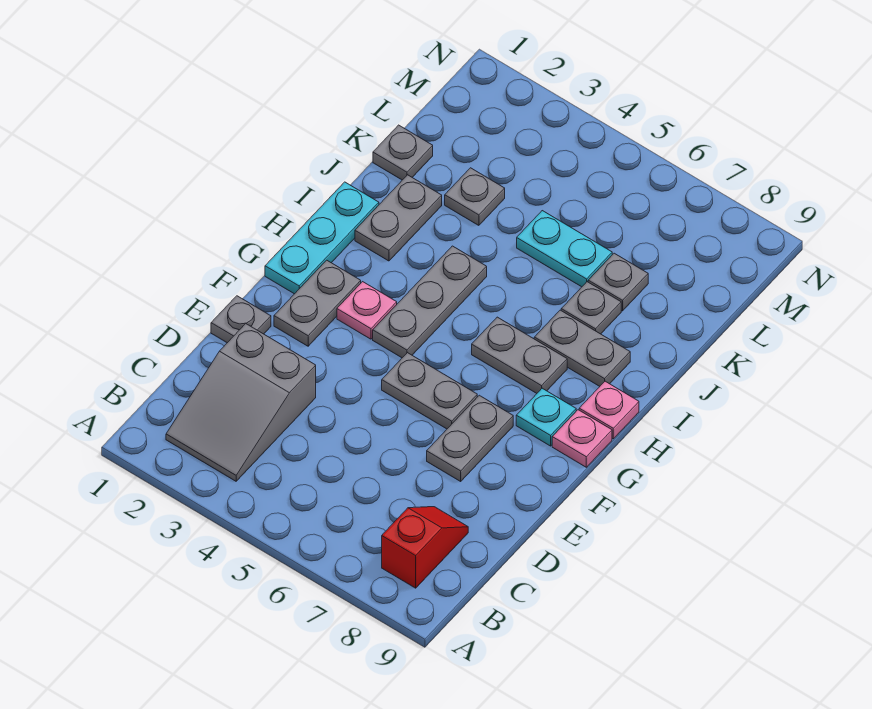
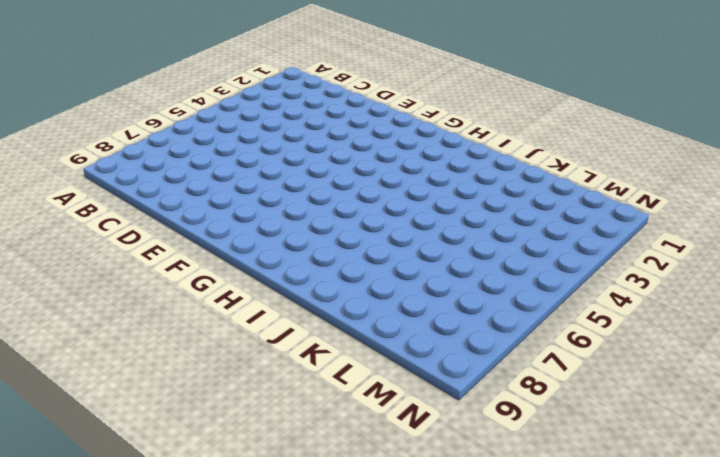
none -> grey 2x3 slope [166,324,316,481]
none -> red 1x2 slope [382,507,468,588]
none -> grey 1x1 plate [211,296,271,343]

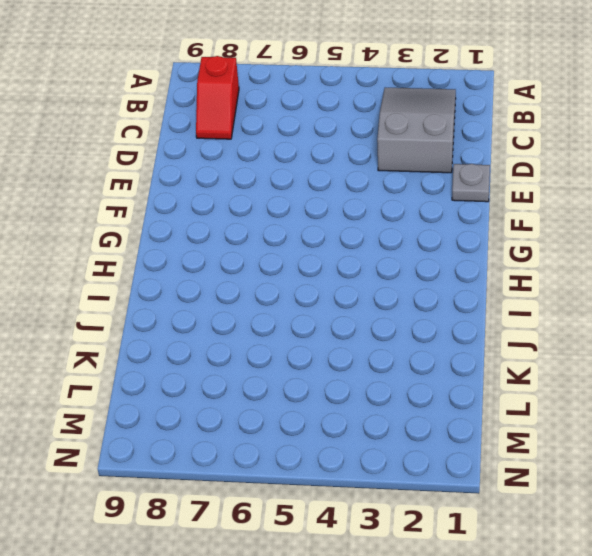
none -> grey 1x2 plate [427,395,513,481]
none -> grey 1x2 plate [274,260,361,346]
none -> grey 1x2 plate [382,353,477,429]

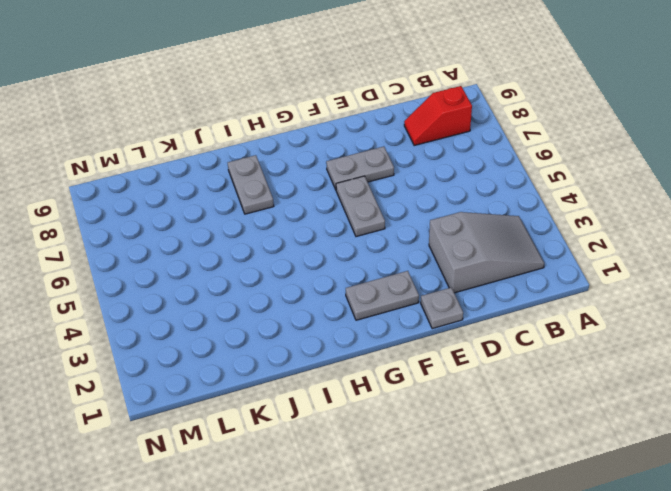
none -> cyan 1x3 plate [265,182,379,294]
none -> pink 1x1 plate [337,282,397,339]
none -> grey 1x3 plate [373,246,487,358]

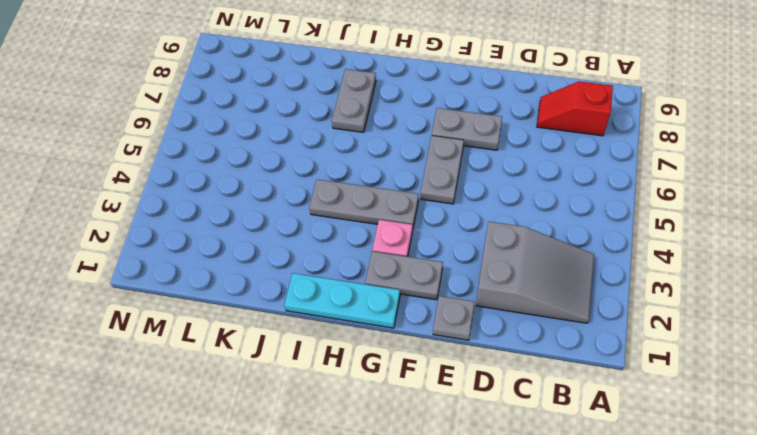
none -> cyan 1x1 plate [516,388,576,446]
none -> pink 1x1 plate [552,410,612,467]
none -> grey 1x2 plate [472,317,567,393]

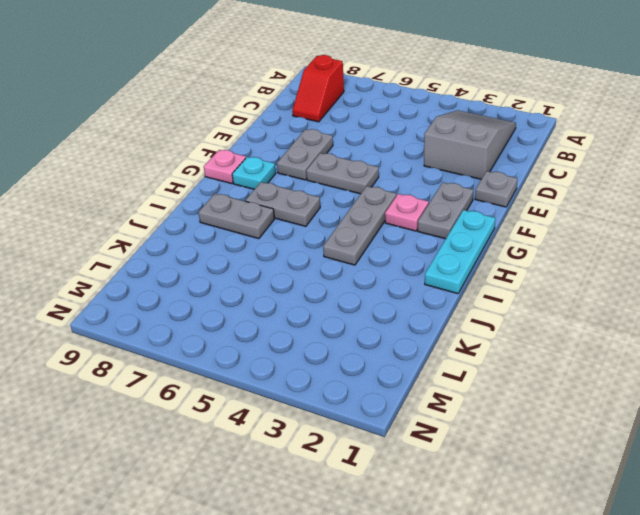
none -> pink 1x1 plate [579,381,639,439]
none -> grey 1x2 plate [355,175,442,261]
none -> grey 1x1 plate [561,282,621,334]

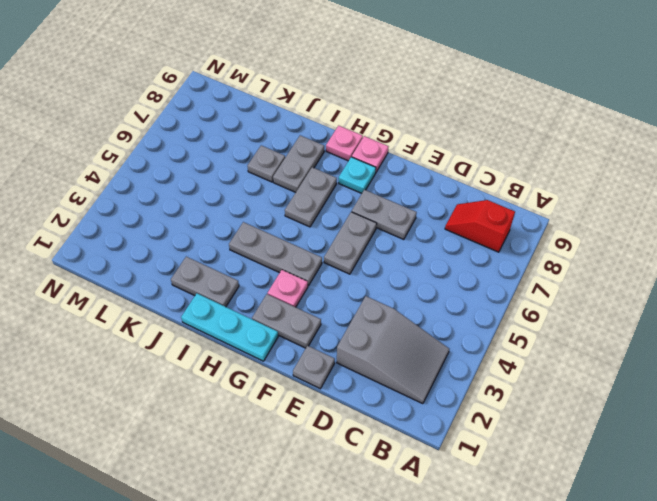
none -> grey 1x1 plate [373,125,433,180]
none -> grey 1x1 plate [445,168,505,225]
none -> cyan 1x2 plate [517,211,612,287]

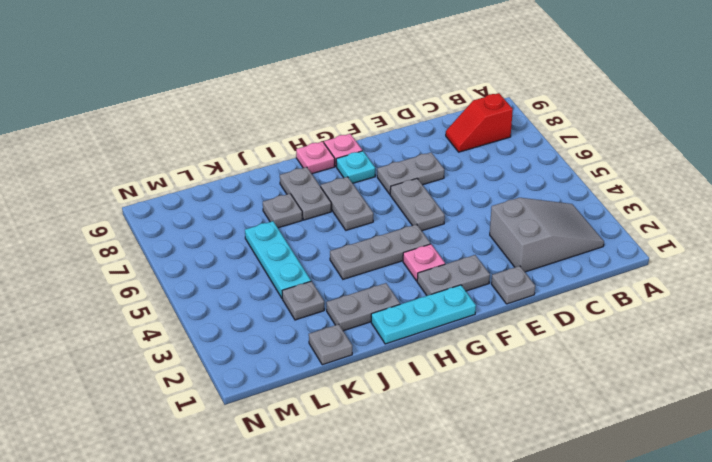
cyan 1x3 plate [245,221,311,298] -> cyan 1x2 plate [517,211,612,287]
none -> grey 1x1 plate [588,253,648,311]

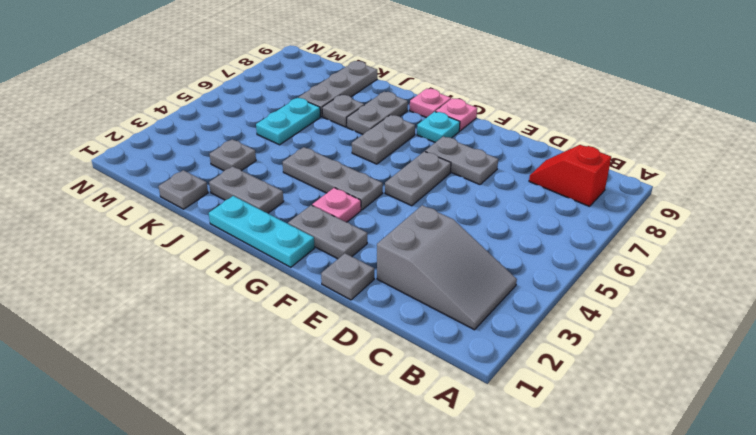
grey 1x3 plate [299,61,377,117] -> grey 1x1 plate [588,253,648,311]

